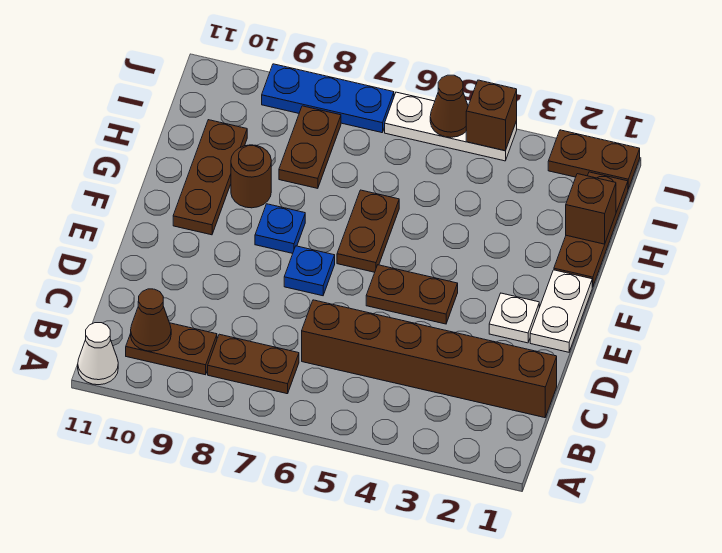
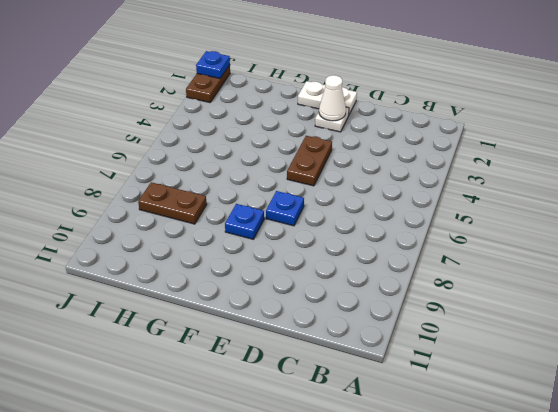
white 1x1 cone [319,75,346,121] -> white 1x1 cone moved to [78,323,118,385]
blue 1x1 plate [196,51,230,78] -> none
none -> brown 1x2 plate [208,334,299,394]
none -> brown 1x2 plate [126,323,217,375]
none -> brown 1x6 brick [302,300,557,418]

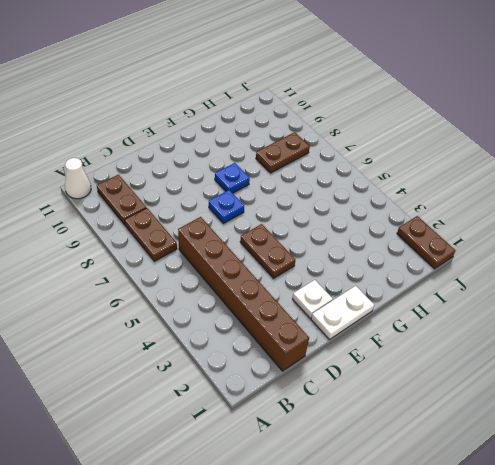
none -> brown 1x2 plate [337,190,399,272]
none -> brown 1x3 plate [173,120,247,235]
none -> brown 1x3 plate [554,172,628,287]

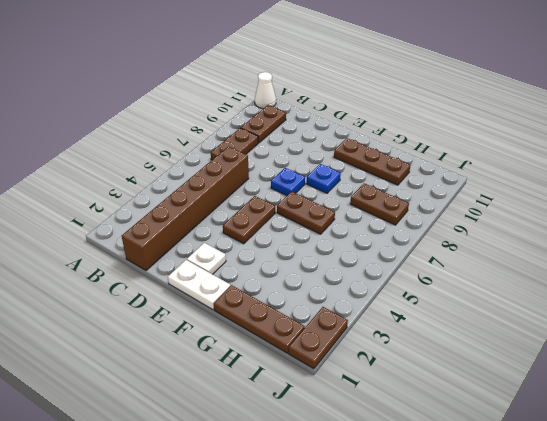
none -> brown 1x1 round brick [231,145,271,208]
none -> white 1x3 plate [385,92,517,161]
none -> blue 1x3 plate [262,64,394,133]

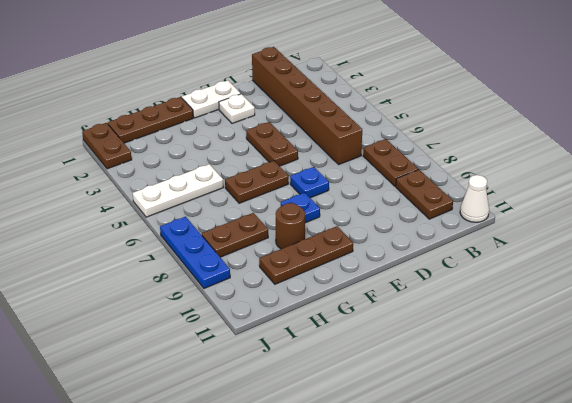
white 1x3 plate [133,164,223,217] -> white 1x3 plate turned to [385,92,517,161]
none -> brown 1x1 cone [131,289,171,351]
none -> brown 1x1 brick [566,174,616,244]
none -> brown 1x1 brick [466,80,517,151]

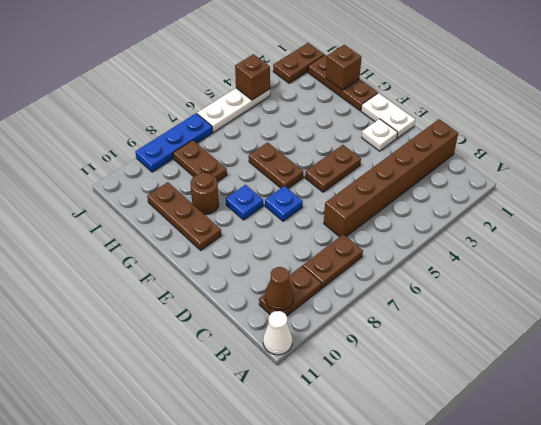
none -> brown 1x1 cone [430,75,468,137]

